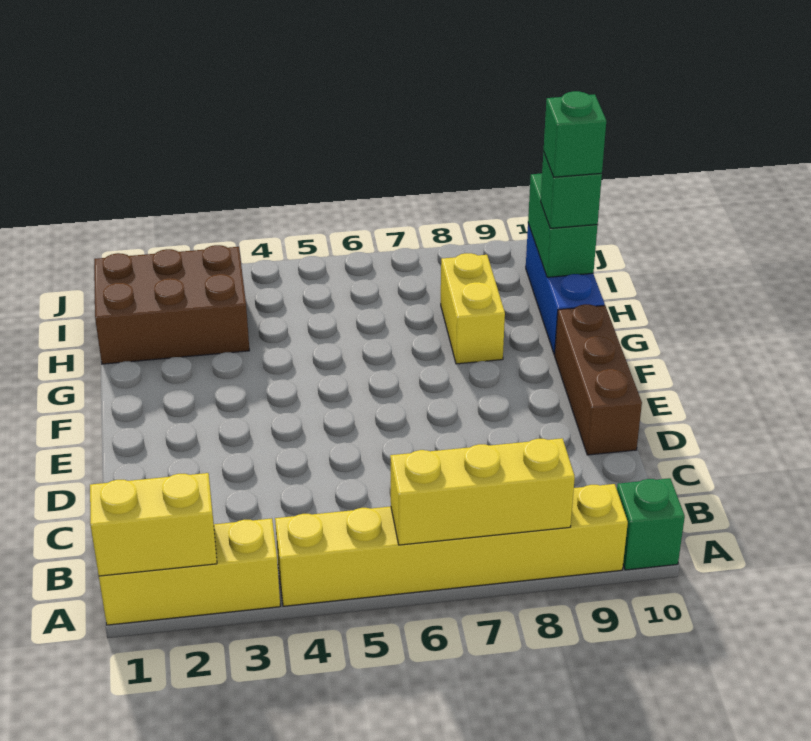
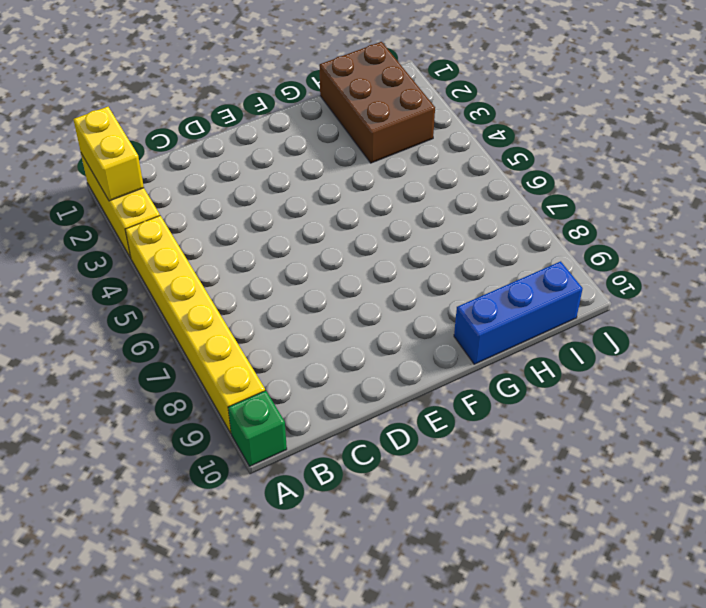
none -> brown 1x3 brick [555,304,642,455]
none -> yellow 1x2 brick [441,253,505,364]
none -> yellow 1x3 brick [390,438,575,545]

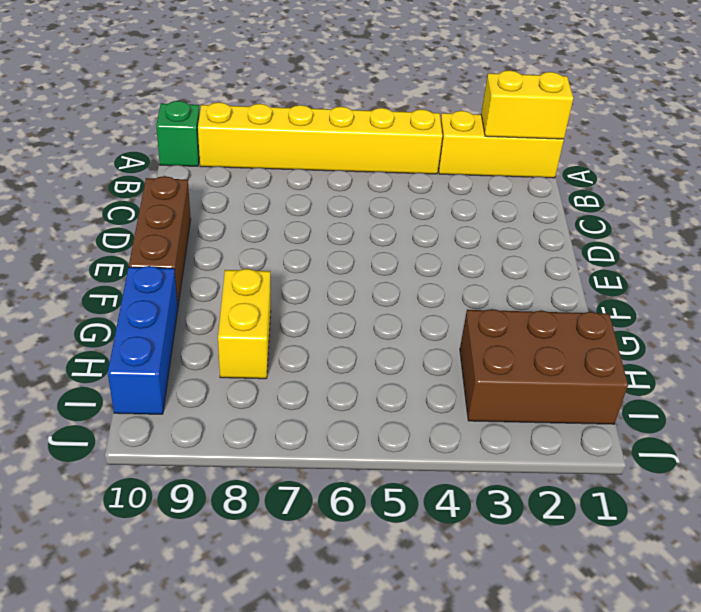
none -> yellow 1x3 brick [390,438,575,545]
none -> green 1x2 brick [528,174,598,277]
none -> green 1x1 brick [541,151,602,228]

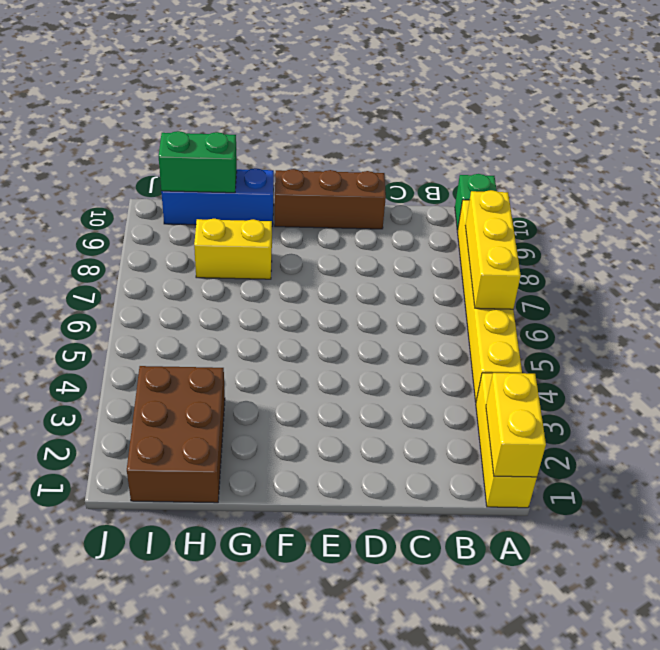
none -> green 1x1 brick [541,151,602,228]
none -> green 1x1 brick [544,91,606,177]

